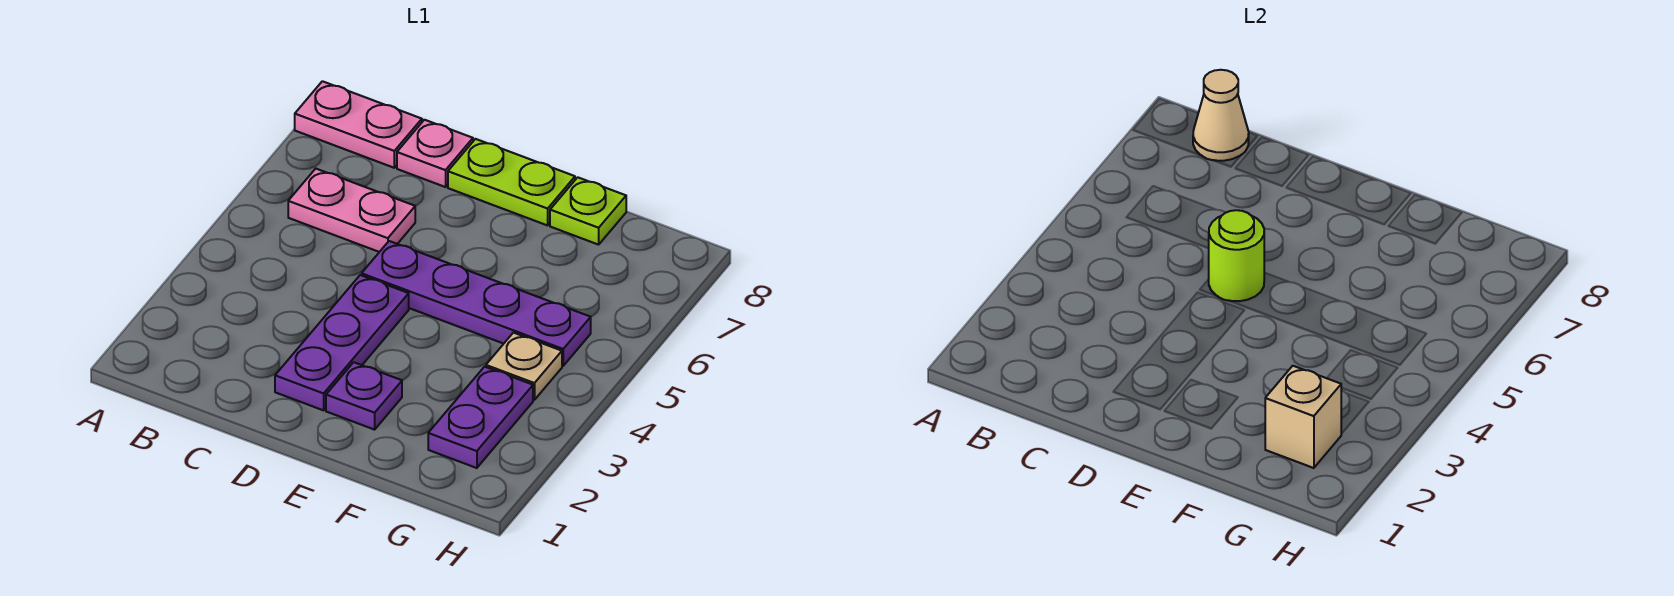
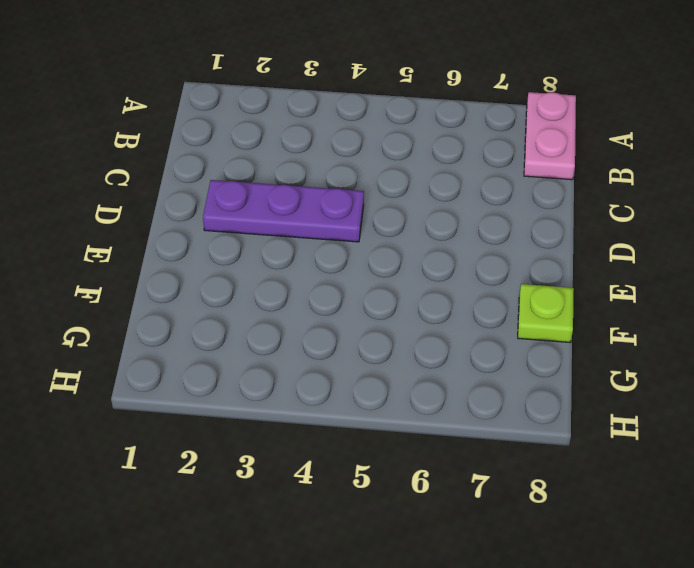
none -> pink 1x2 plate [288,169,415,252]
none -> pink 1x1 plate [397,120,473,187]
none -> purple 1x4 plate [362,241,591,366]

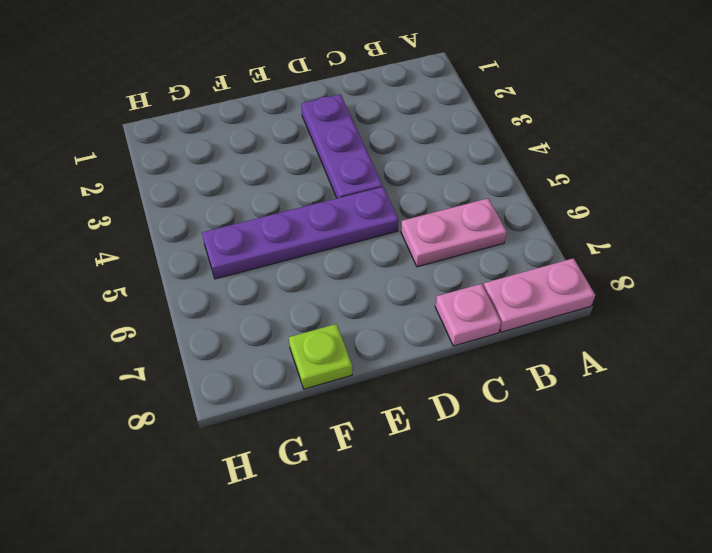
none -> lime 1x2 plate [448,139,575,225]
none -> purple 1x1 plate [326,362,402,430]
none -> purple 1x2 plate [428,367,533,468]

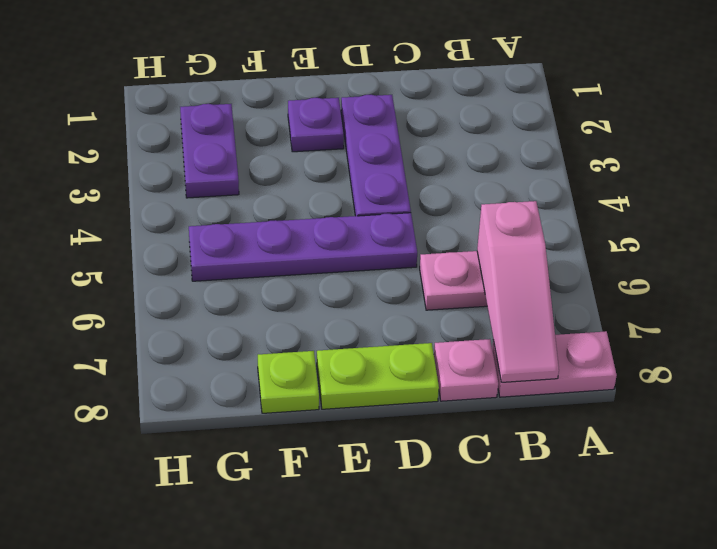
pink 1x3 slope [477,201,559,382] -> tan 1x1 cone [1193,70,1249,161]
none -> tan 1x1 plate [486,333,562,400]
none -> lime 1x1 round brick [1209,210,1264,301]
none -> tan 1x1 brick [1265,366,1341,468]

